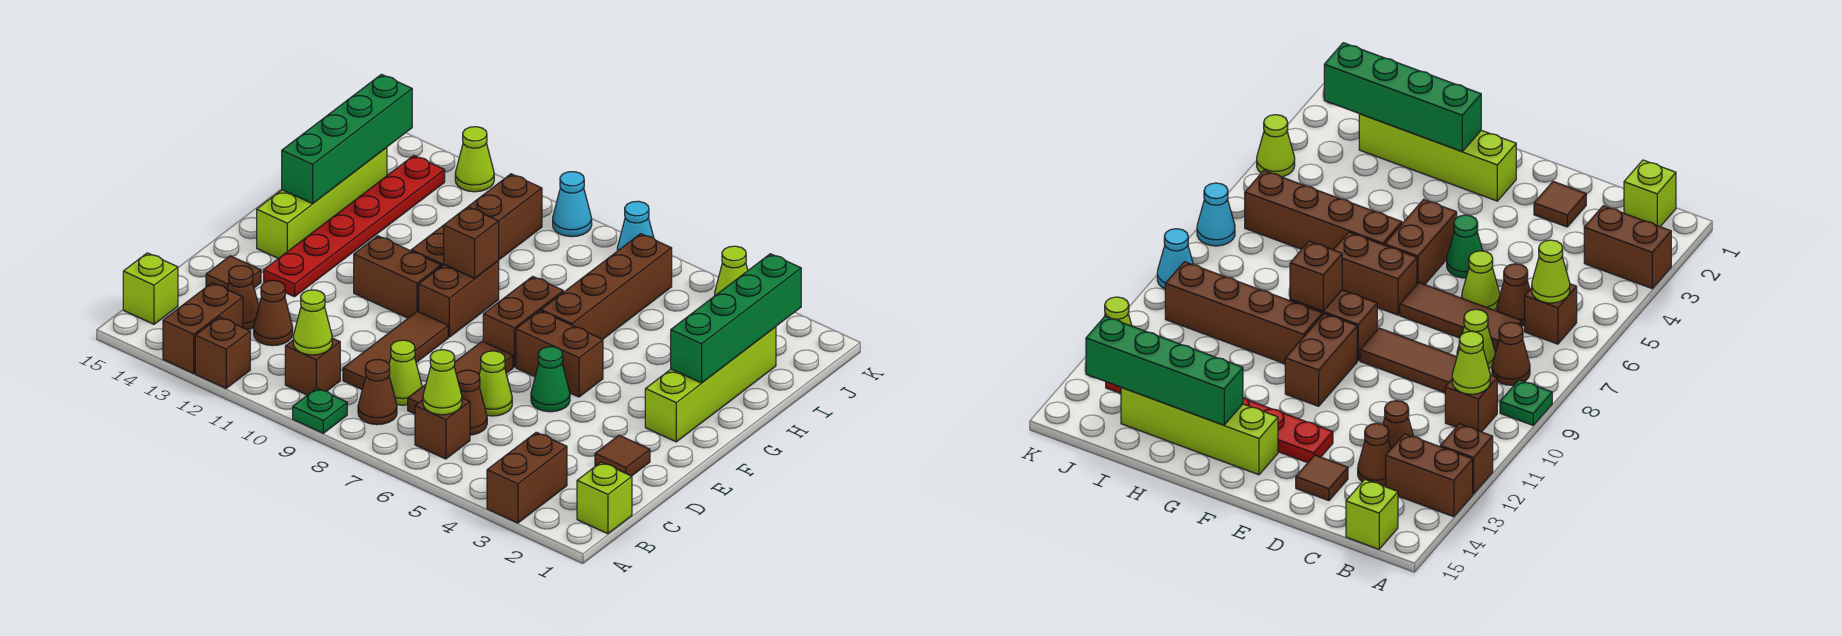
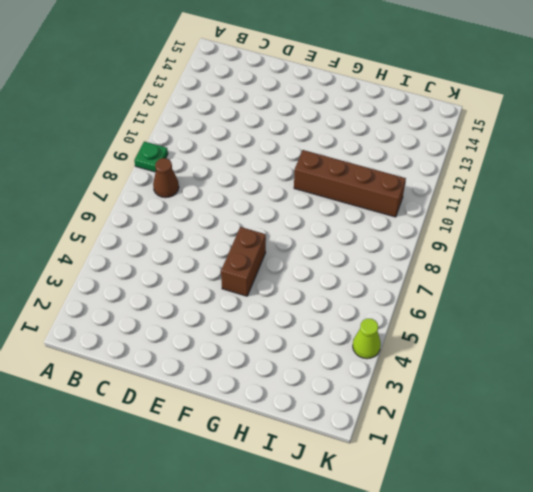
none -> brown 1x2 brick [487,432,567,523]
none -> brown 1x1 brick [195,317,250,388]
none -> brown 1x2 brick [163,283,243,373]
none -> lime 1x1 brick [577,462,632,534]

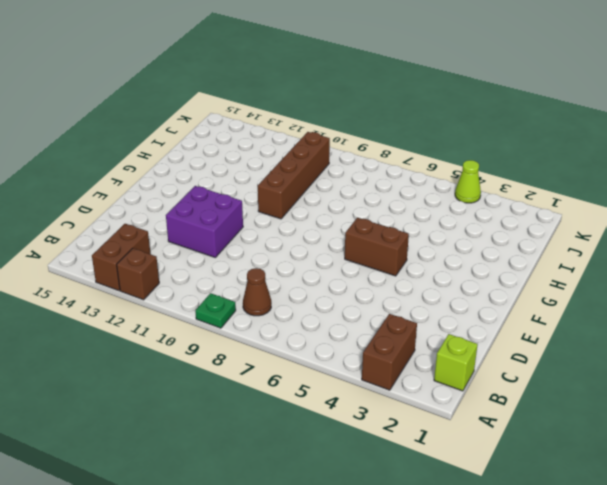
purple 2x2 brick [166,186,243,257] -> none
none -> brown 1x1 brick [415,398,470,459]
none -> brown 1x1 brick [285,338,340,395]
none -> lime 1x1 brick [123,253,178,324]
none -> brown 1x1 cone [457,370,487,435]

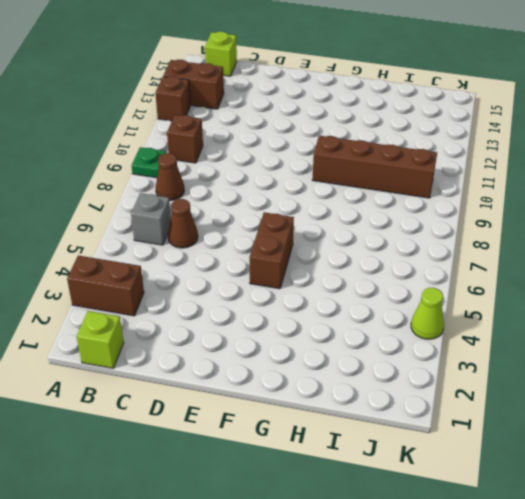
grey 1x1 brick [131,193,171,245] -> brown 1x1 brick [415,398,470,459]
none -> brown 1x3 tile [408,341,513,414]
none -> lime 1x1 cone [389,340,422,405]
none -> brown 1x3 tile [343,311,448,389]
none -> brown 1x1 cone [254,280,293,346]

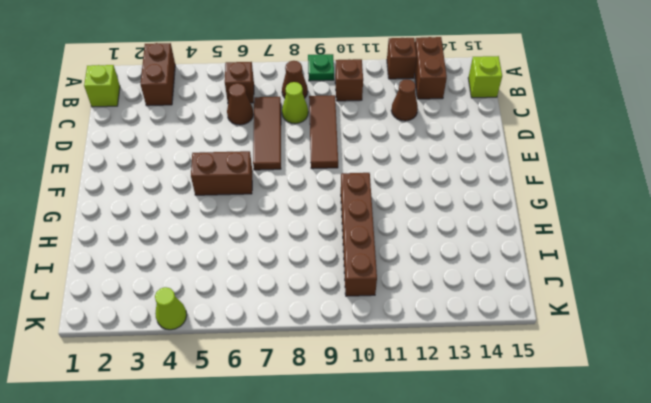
none -> brown 1x1 cone [227,266,259,330]
none -> brown 1x1 tile [595,435,650,476]
none -> lime 1x1 cone [479,351,512,416]
none -> brown 1x1 tile [206,256,261,289]

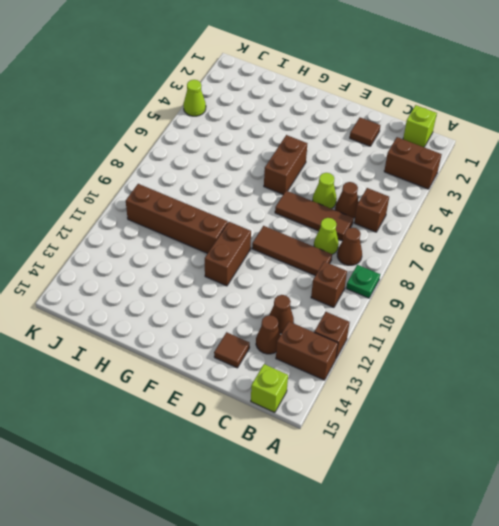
none -> green 1x1 cone [531,347,570,412]
none -> red 1x6 plate [264,156,445,297]
none -> lime 1x4 brick [645,327,776,442]
none -> brown 1x2 brick [483,276,563,367]

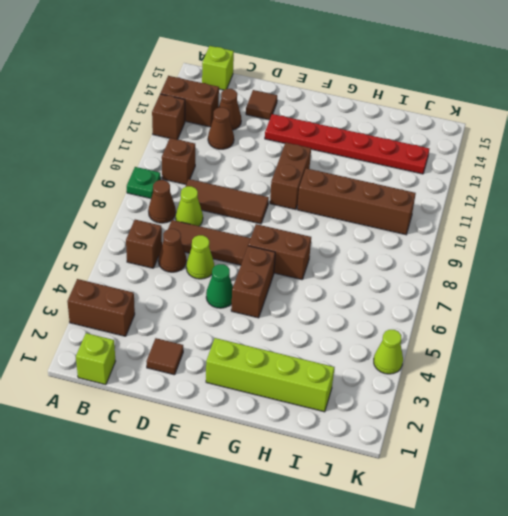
none -> brown 1x2 brick [419,261,499,337]
none -> lime 1x4 brick [257,147,387,259]
none -> brown 1x4 brick [541,234,672,339]
none -> cyan 1x1 cone [617,201,654,251]

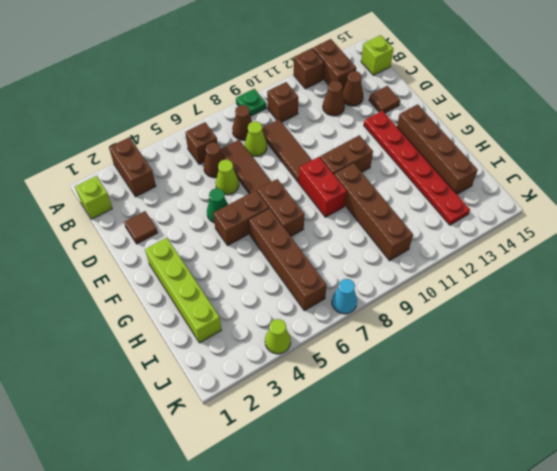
red 1x2 brick [299,157,347,217] -> brown 1x2 brick [419,261,499,337]
brown 1x4 brick [397,104,478,194] -> lime 1x4 brick [257,147,387,259]
none -> cyan 1x1 cone [553,172,592,237]
none -> lime 1x1 cone [455,127,494,192]
none -> lime 1x1 cone [423,350,462,415]
none -> lime 1x1 cone [293,290,332,355]

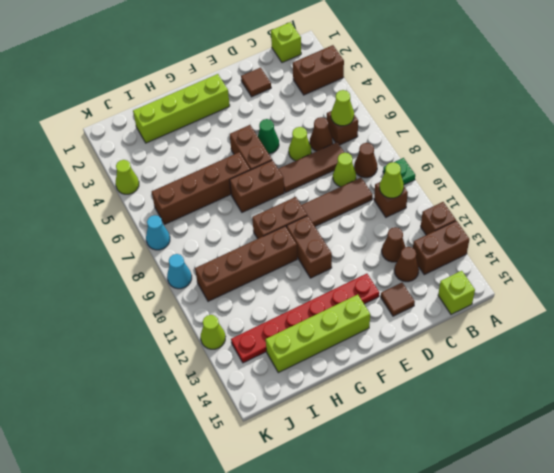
none -> green 1x4 brick [671,254,801,383]
none -> brown 1x1 brick [444,207,499,278]
none -> green 1x4 brick [282,74,412,204]

